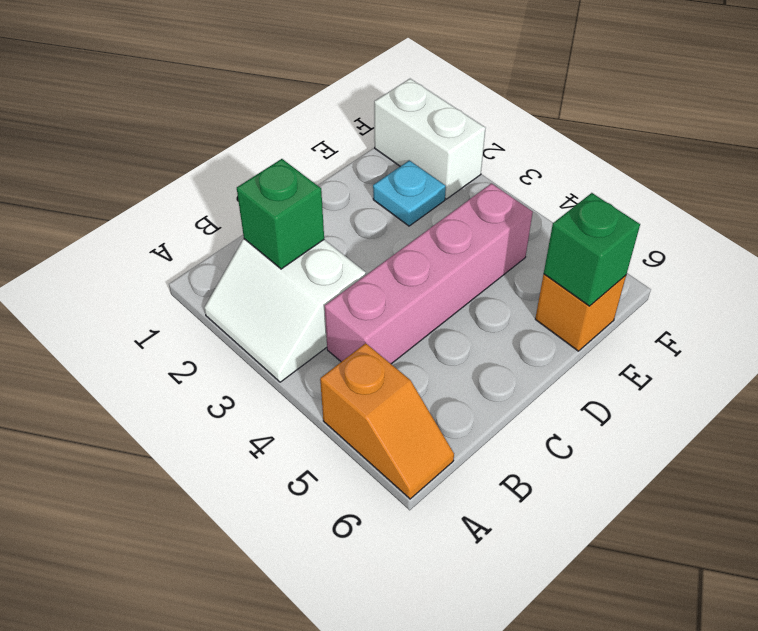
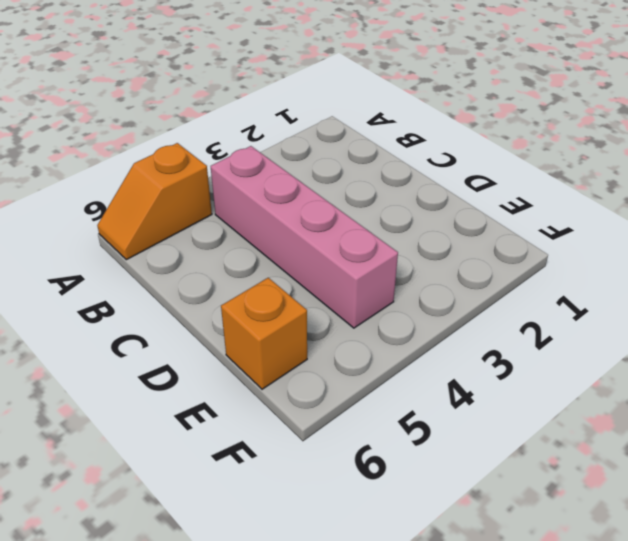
none -> white 2x2 slope [204,239,366,382]
none -> cyan 1x1 plate [373,160,446,226]

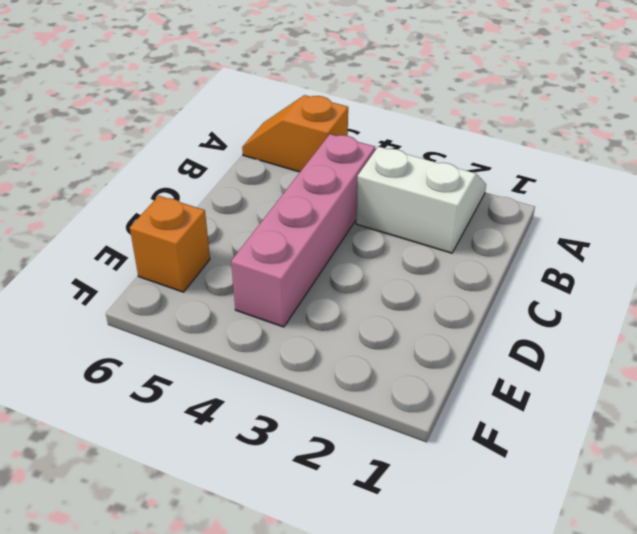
none -> cyan 1x1 plate [373,160,446,226]
none -> white 1x2 brick [374,79,486,199]

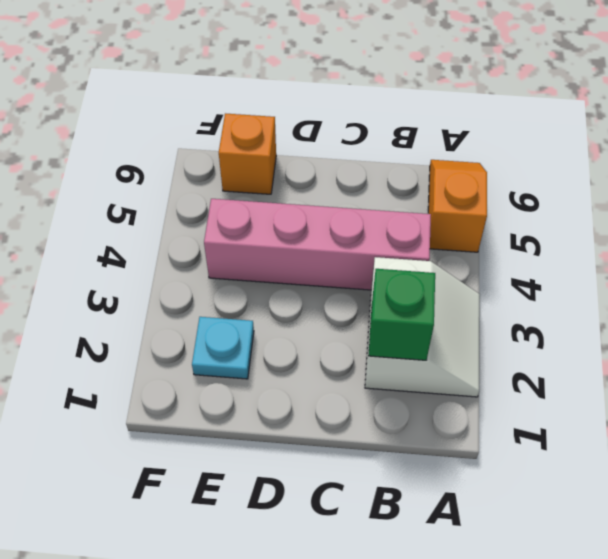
none -> white 1x2 brick [374,79,486,199]
none -> green 1x1 brick [544,193,640,306]

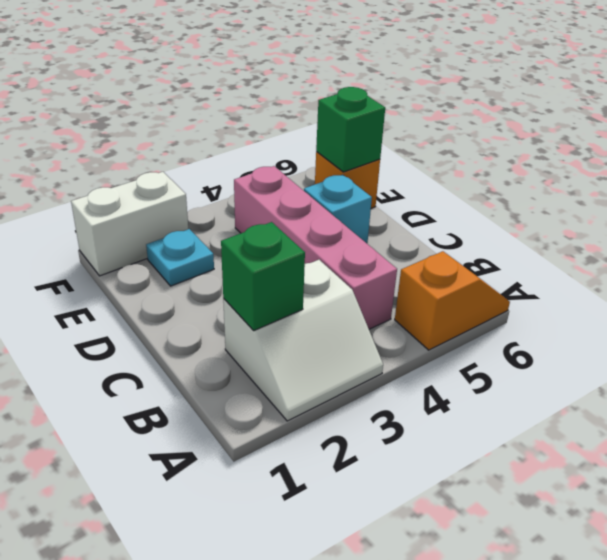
cyan 1x1 brick [304,175,372,243] -> none

